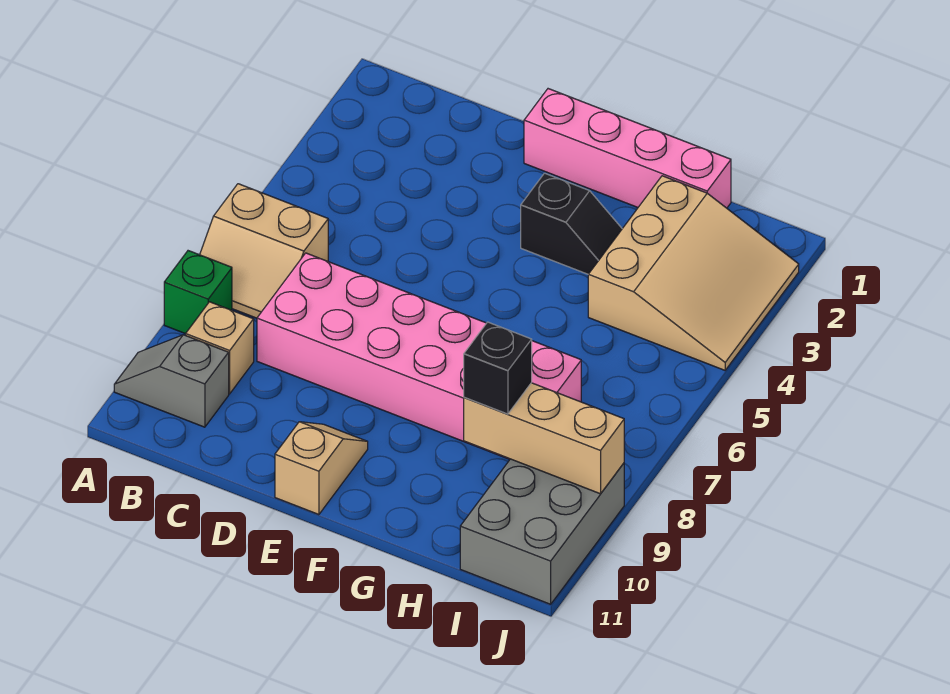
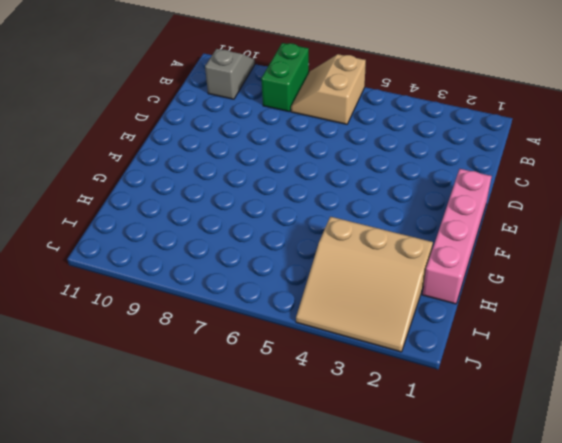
green 1x2 brick [261,43,309,112] -> green 1x1 brick [164,251,232,334]
none -> tan 1x1 brick [186,302,254,394]
none -> pink 2x6 brick [257,253,581,459]
none -> tan 1x2 slope [275,422,368,515]

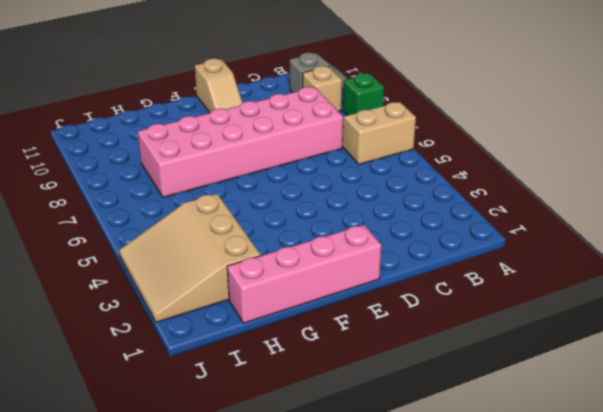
none -> black 1x2 slope [521,173,622,274]
none -> grey 2x3 brick [460,459,624,604]
none -> tan 1x3 brick [464,383,624,494]

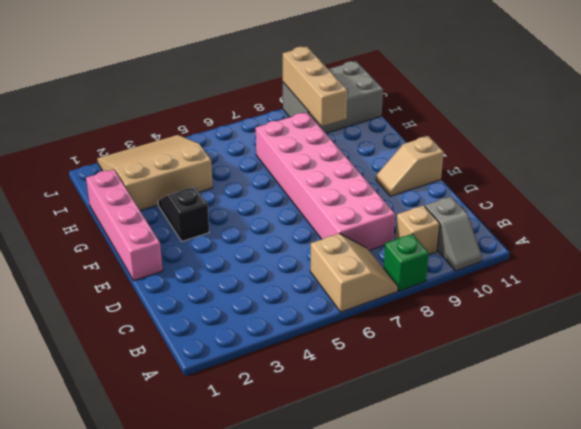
none -> black 1x1 brick [464,322,532,414]

